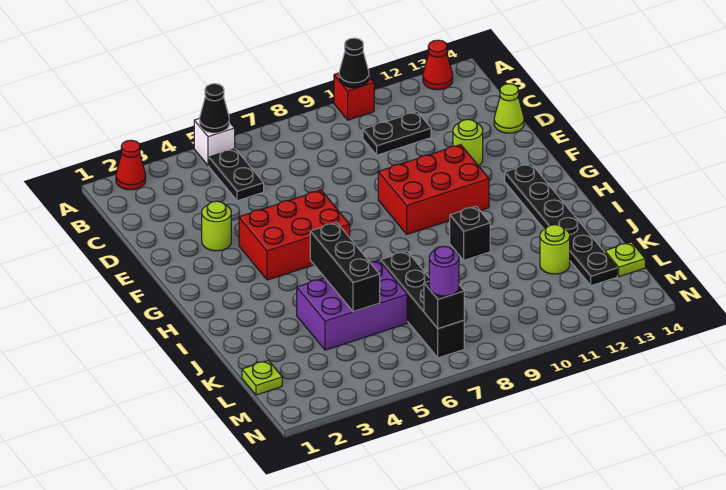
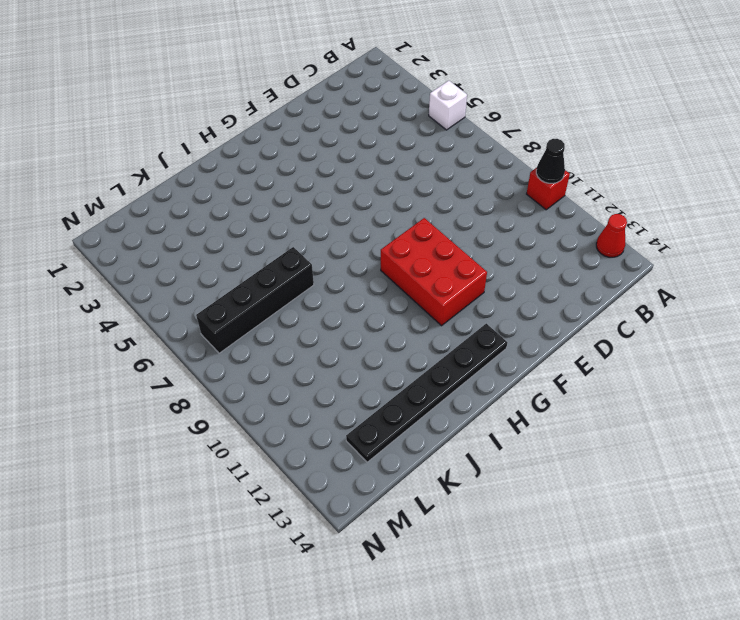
none -> red 1x1 cone [116,140,146,190]
none -> black 1x2 plate [209,149,264,201]
none -> black 1x2 plate [363,112,431,155]

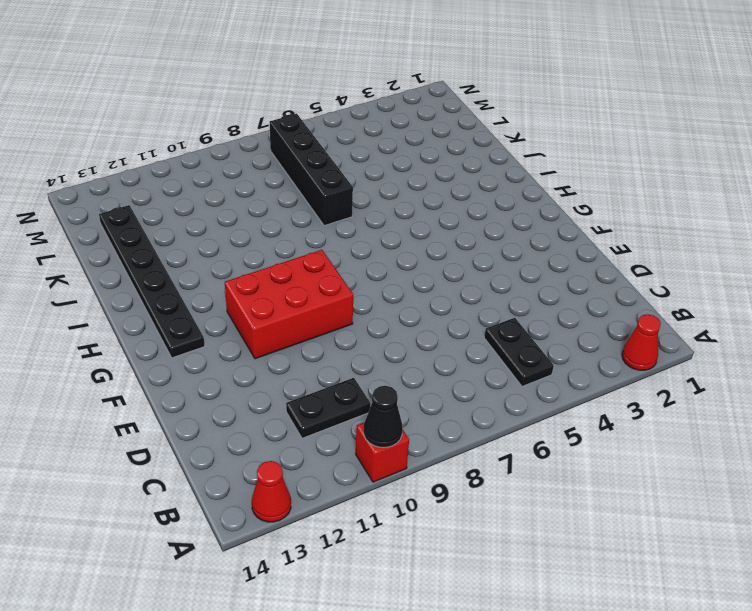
none -> white 1x1 brick [194,118,235,166]
none -> lime 1x1 cone [494,84,524,133]
none -> lime 1x1 round brick [202,201,231,251]

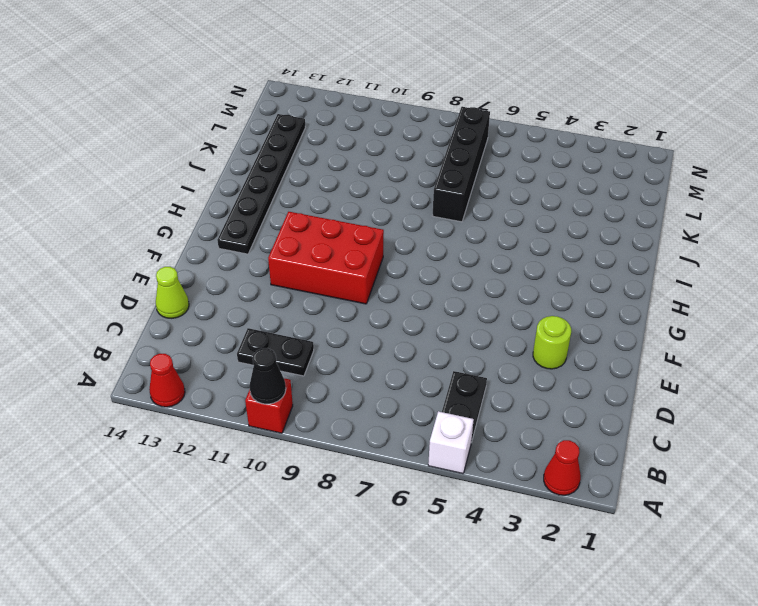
none -> lime 1x1 round brick [453,119,483,166]
none -> red 2x3 brick [239,190,350,280]
none -> black 1x1 brick [450,206,490,260]

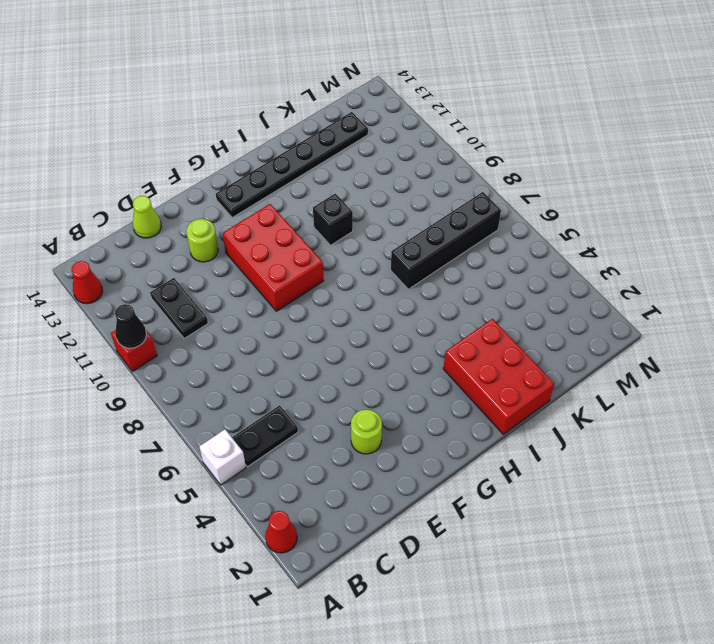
red 2x3 brick [443,319,554,434] -> red 2x3 brick moved to [239,190,350,280]
none -> purple 2x3 brick [297,260,407,350]
none -> lime 1x1 round brick [540,225,570,274]
none -> lime 1x1 plate [242,360,282,395]

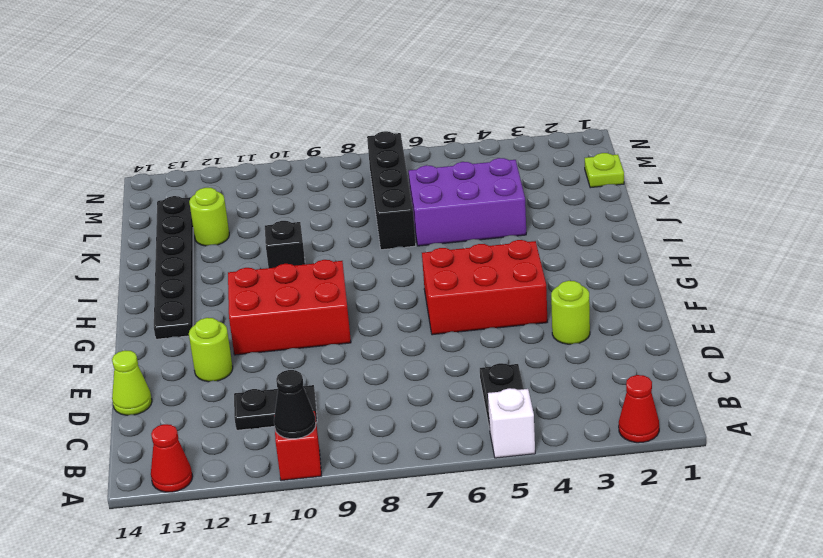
none -> lime 1x1 plate [605,242,645,277]
none -> black 1x1 cone [200,84,229,133]
none -> black 1x3 brick [310,222,380,312]

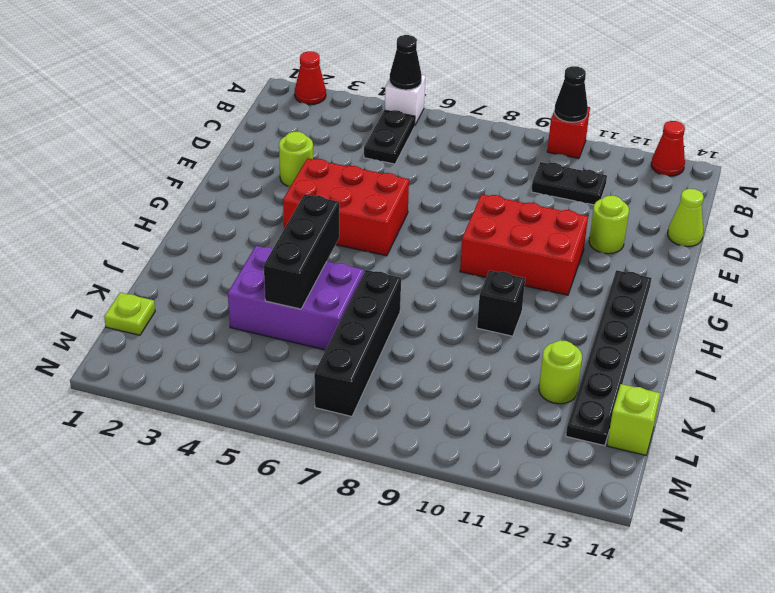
lime 1x1 brick [607,384,660,455] -> lime 1x1 plate [605,242,645,277]
none -> black 1x1 brick [424,281,464,329]
none -> purple 1x1 round brick [429,246,459,296]

